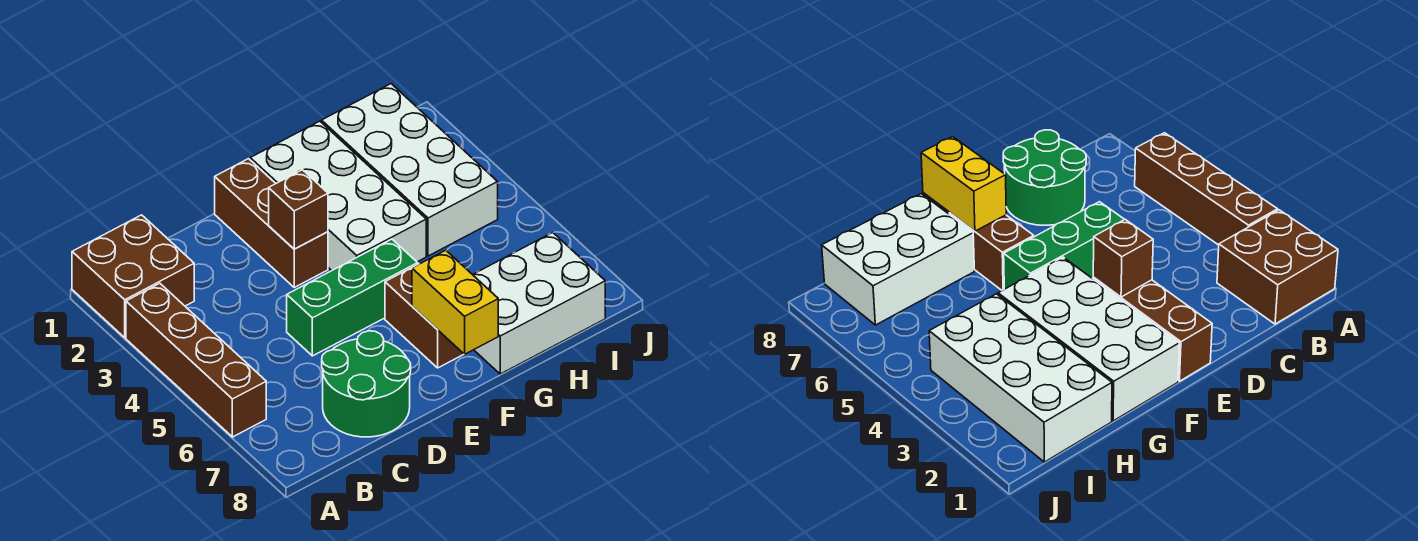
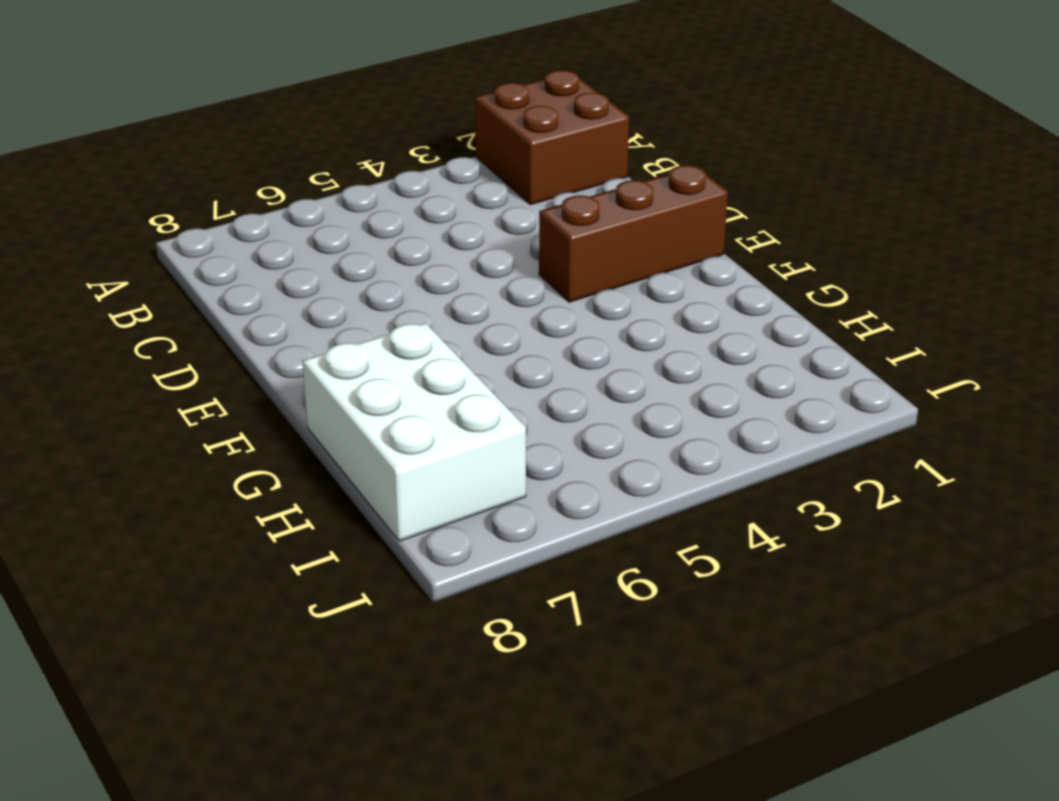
none -> brown 1x4 brick [126,283,266,437]
none -> green 2x2 round brick [322,331,411,437]

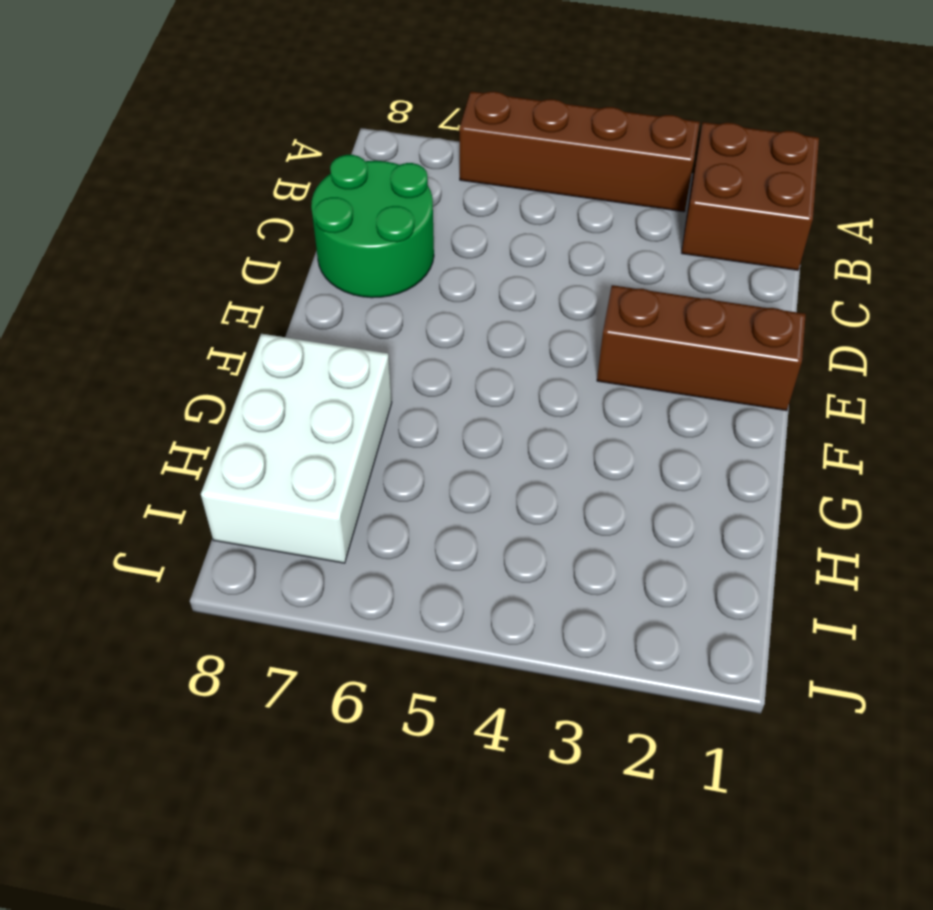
none -> green 1x3 brick [287,239,418,356]
none -> white 2x4 brick [250,121,426,271]

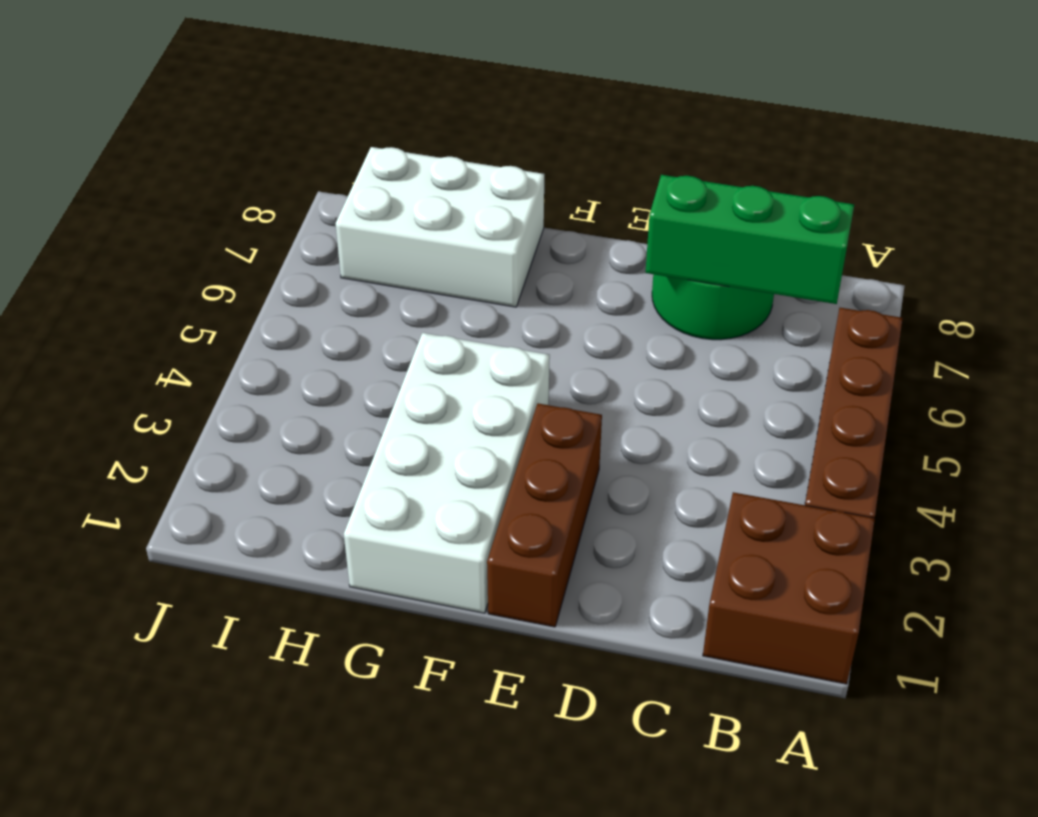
green 1x3 brick [645,175,854,304] -> green 1x3 brick moved to [287,239,418,356]
none -> brown 1x2 brick [385,264,464,368]
none -> white 2x4 brick [322,84,498,256]

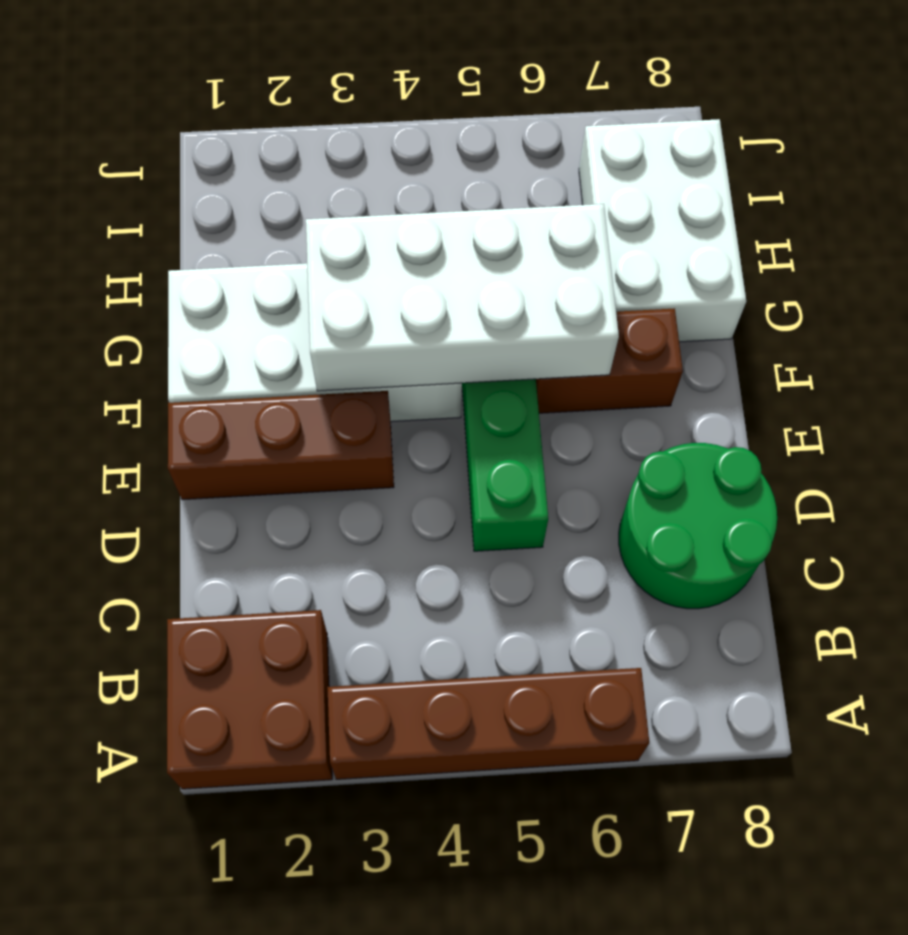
white 2x4 brick [306,204,619,391] -> white 2x4 brick moved to [322,84,498,256]
none -> brown 1x1 brick [269,170,328,249]
none -> yellow 1x2 brick [412,250,498,354]

